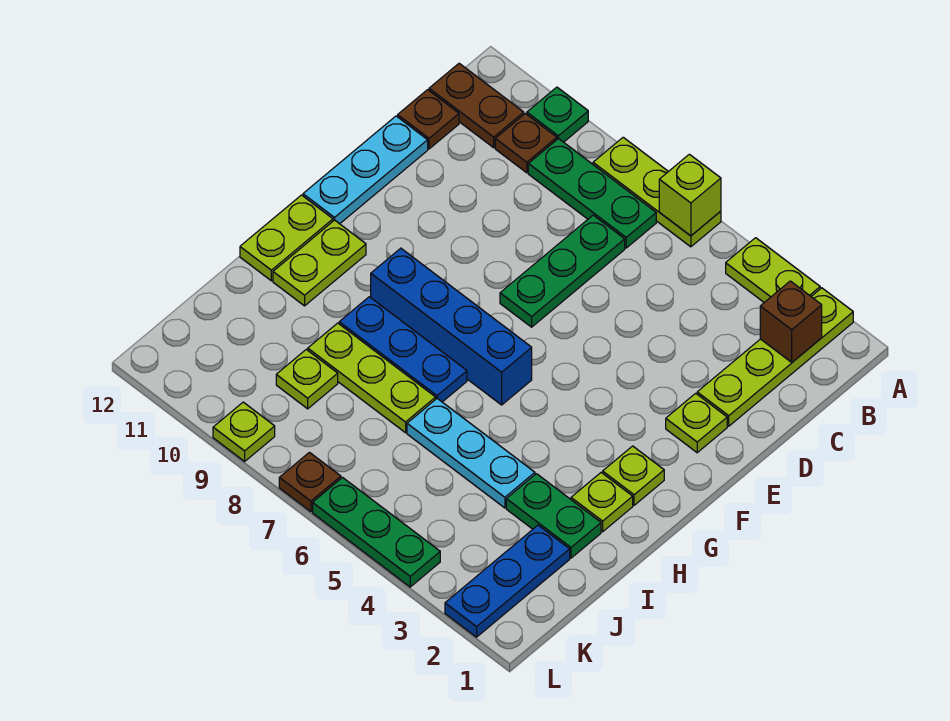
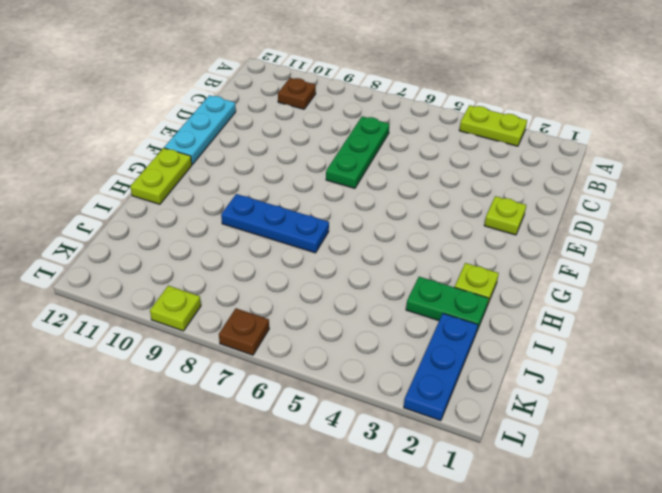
none -> lime 1x4 plate [697,288,853,426]
none -> lime 1x3 plate [593,137,721,247]
none -> green 1x1 plate [527,87,588,142]

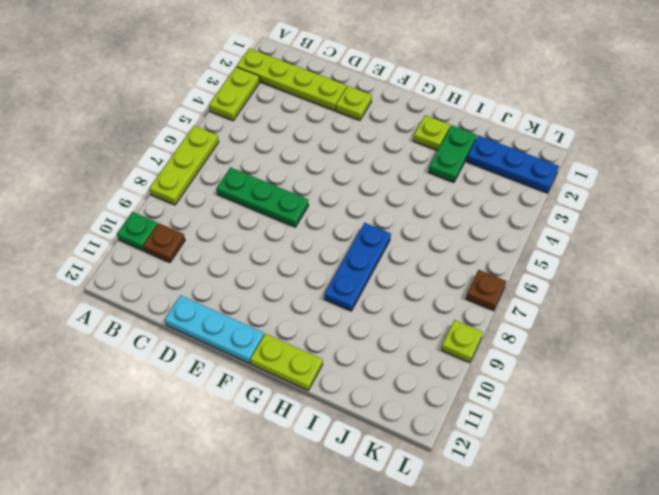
none -> green 1x3 plate [528,138,656,248]
none -> brown 1x2 plate [429,63,524,148]
none -> brown 1x1 plate [398,90,459,149]

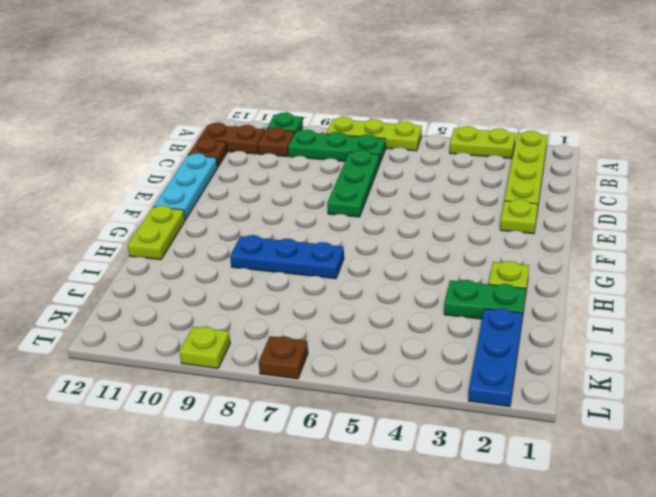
none -> lime 1x1 plate [603,446,664,505]
none -> blue 1x4 brick [371,248,532,405]
none -> lime 1x2 plate [273,220,366,306]

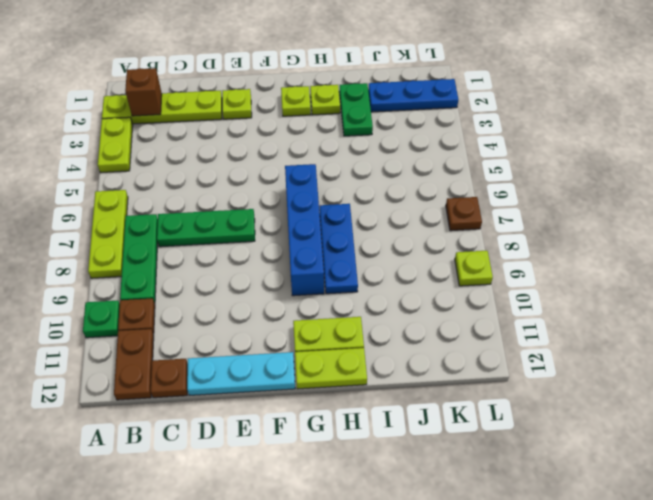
none -> cyan 1x3 plate [407,399,535,508]
none -> lime 1x3 plate [308,323,436,433]
none -> lime 1x1 plate [276,350,338,409]

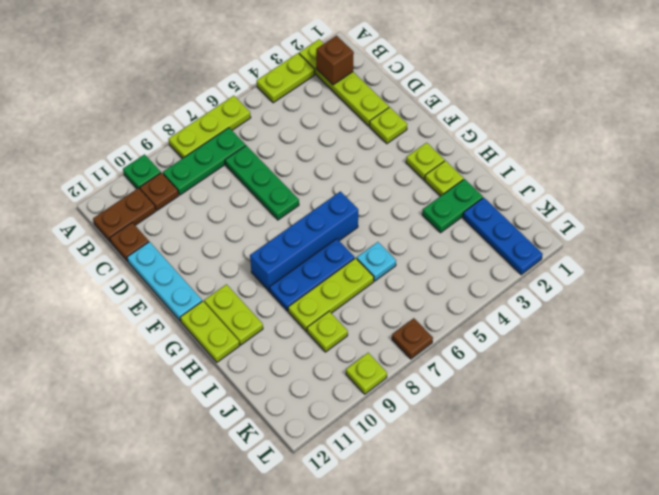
cyan 1x1 plate [357,242,396,281] -> cyan 1x3 plate [407,399,535,508]
none -> green 1x3 plate [313,478,440,587]
none -> lime 1x1 brick [659,154,721,236]

